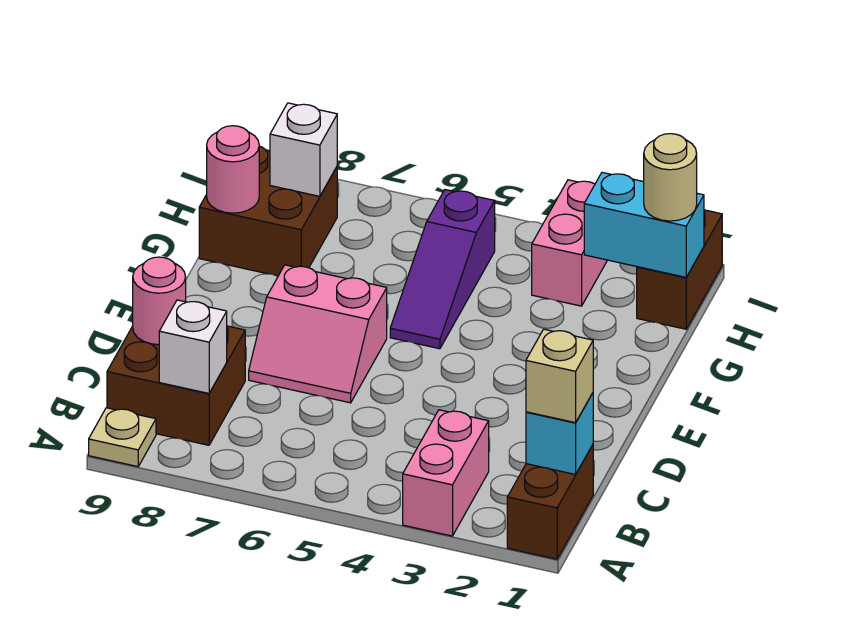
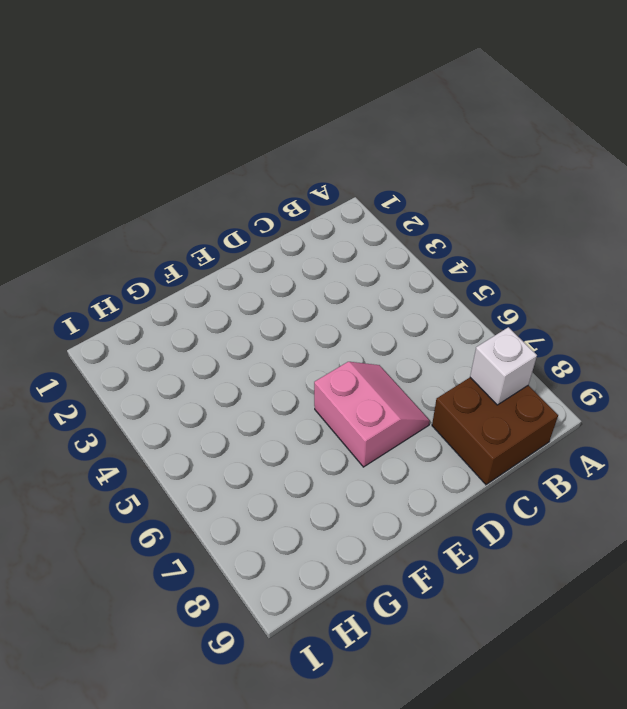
none -> brown 1x2 brick [507,445,593,559]
none -> pink 1x2 brick [403,410,489,536]
none -> tan 1x1 plate [89,408,156,467]

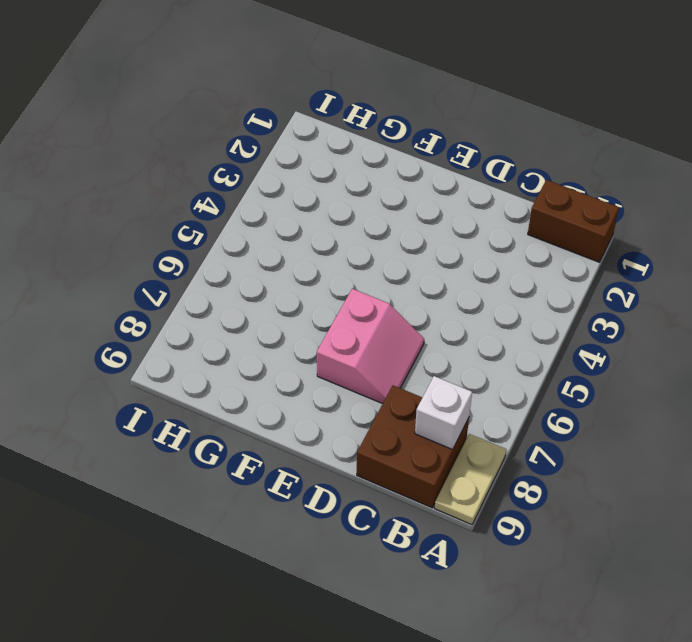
tan 1x2 plate [435,434,506,525] -> tan 1x1 plate [89,408,156,467]
none -> pink 1x2 brick [403,410,489,536]
none -> purple 1x3 slope [390,190,495,349]
none -> brown 2x2 brick [199,146,337,276]

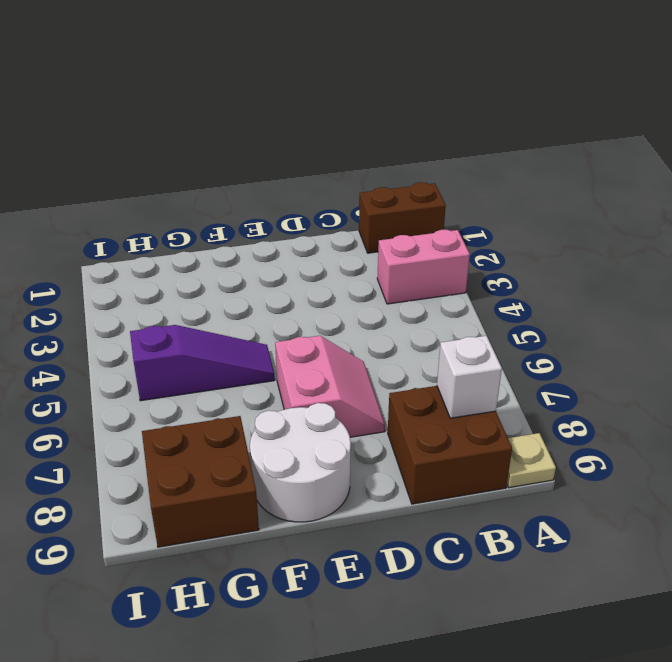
white 2x2 round brick [250,403,351,522] -> none
none -> brown 1x2 brick [637,210,722,329]
none -> pink 1x2 brick [532,180,607,306]
none -> cyan 1x1 brick [526,393,593,475]

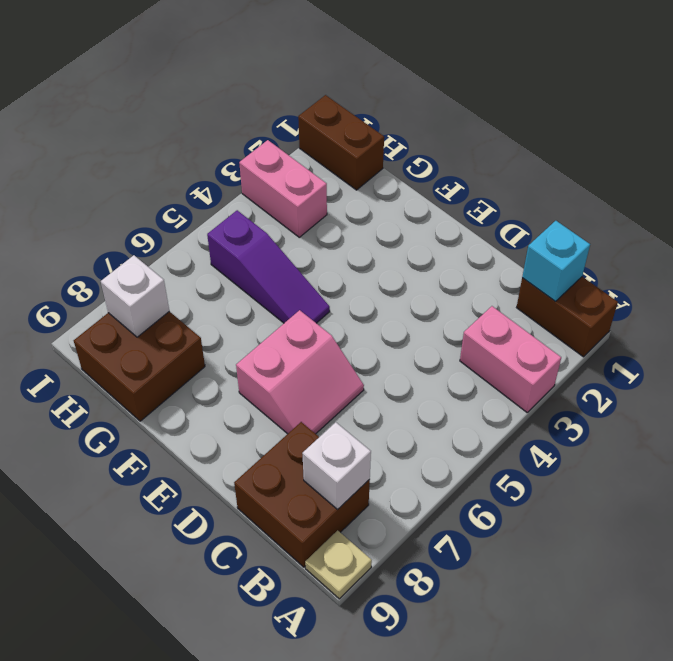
none -> pink 1x1 round brick [133,257,186,345]
none -> pink 1x1 round brick [207,126,259,213]
none -> cyan 1x2 brick [584,172,704,277]

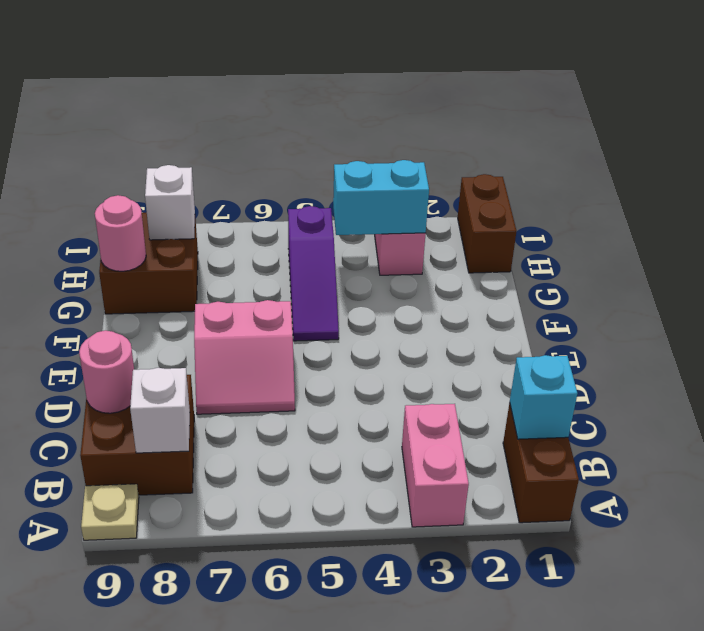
cyan 1x2 brick [333,160,429,235] -> cyan 1x2 brick moved to [584,172,704,277]
none -> tan 1x1 brick [526,329,593,423]
none -> tan 1x1 round brick [644,134,697,221]

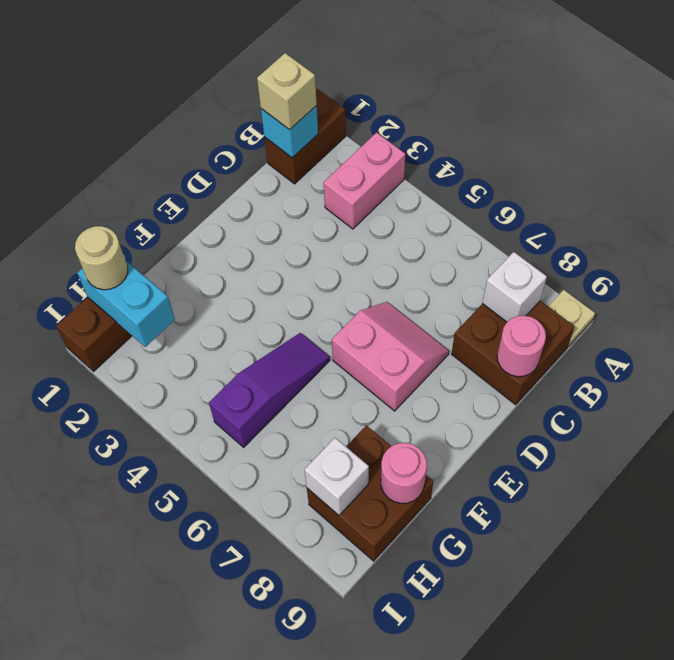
none -> pink 1x2 brick [532,180,607,306]

